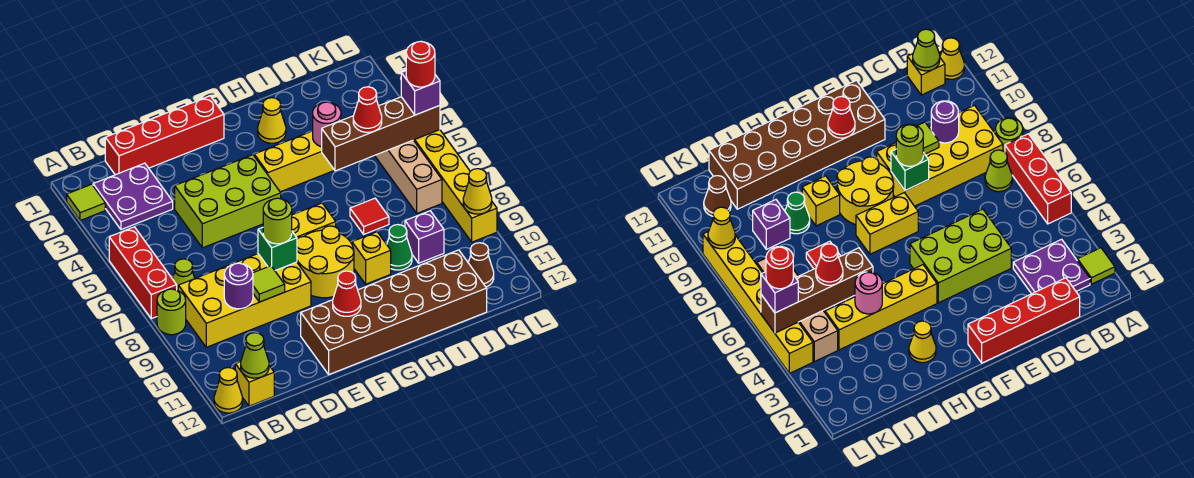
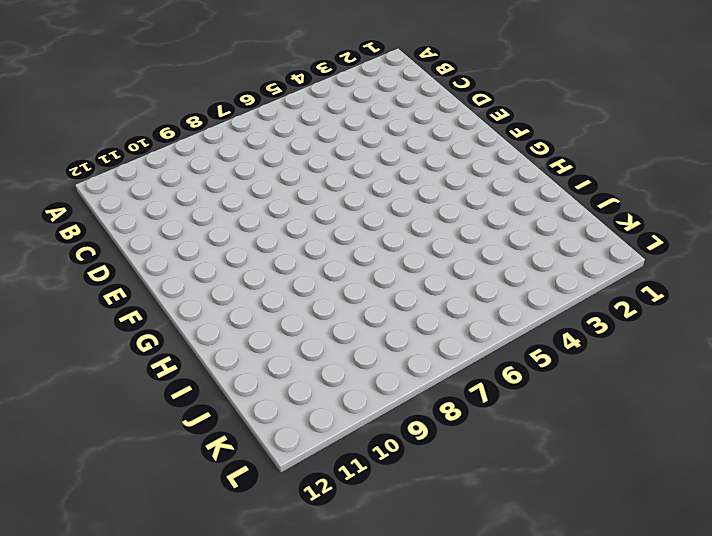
none -> lime 1x1 tile [67,184,105,221]
none -> red 1x3 brick [109,227,177,319]
none -> lime 1x1 round brick [157,289,186,335]
none -> yellow 1x1 cone [214,368,242,413]

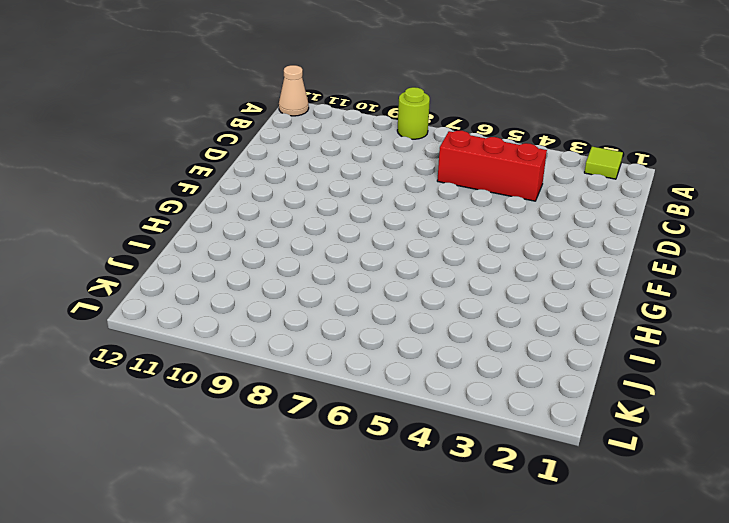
tan 1x1 cone [279,65,309,116] -> yellow 1x1 cone [214,368,242,413]
red 1x3 brick [437,131,547,201] -> red 1x3 brick moved to [109,227,177,319]
none -> purple 2x2 plate [93,163,173,230]
none -> lime 1x1 cone [173,259,195,290]
none -> yellow 2x4 brick [178,254,311,347]
none -> yellow 1x1 brick [235,362,274,406]

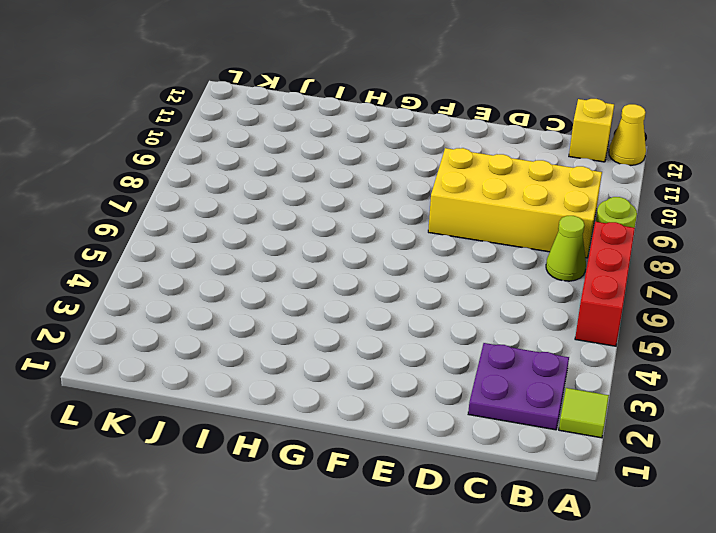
none -> red 1x4 brick [105,96,224,175]
none -> lime 2x3 brick [175,155,281,248]
none -> brown 2x6 brick [301,250,487,374]
none -> yellow 1x2 brick [292,203,336,239]

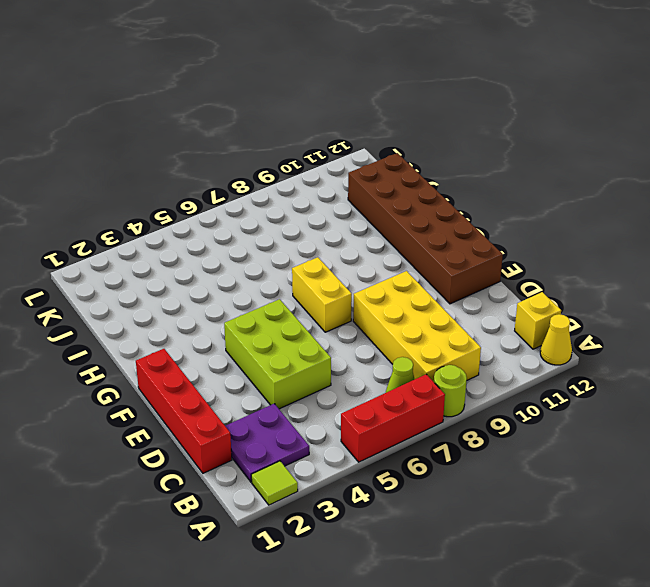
none -> yellow 2x2 round brick [297,226,354,298]
none -> yellow 1x4 brick [254,115,354,192]
none -> yellow 1x1 cone [258,98,286,143]
none -> yellow 1x1 brick [352,232,391,284]

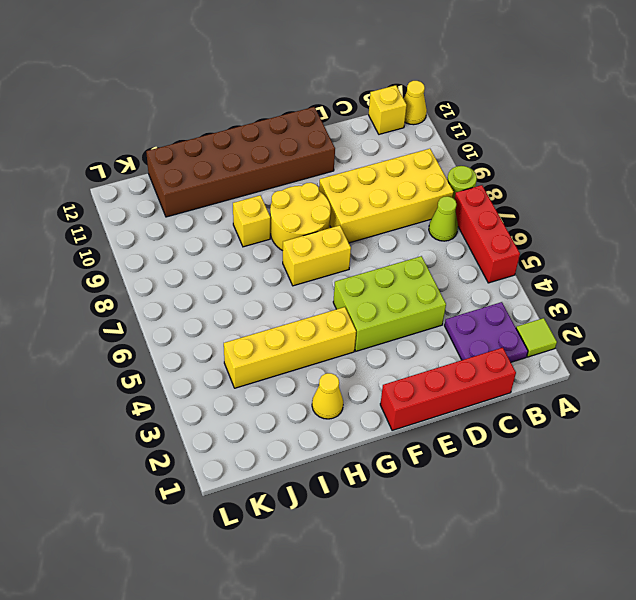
none -> red 1x1 tile [350,198,389,234]
none -> green 1x1 cone [387,225,412,270]
none -> purple 1x1 brick [405,211,444,263]
none -> tan 1x4 brick [375,102,442,213]

